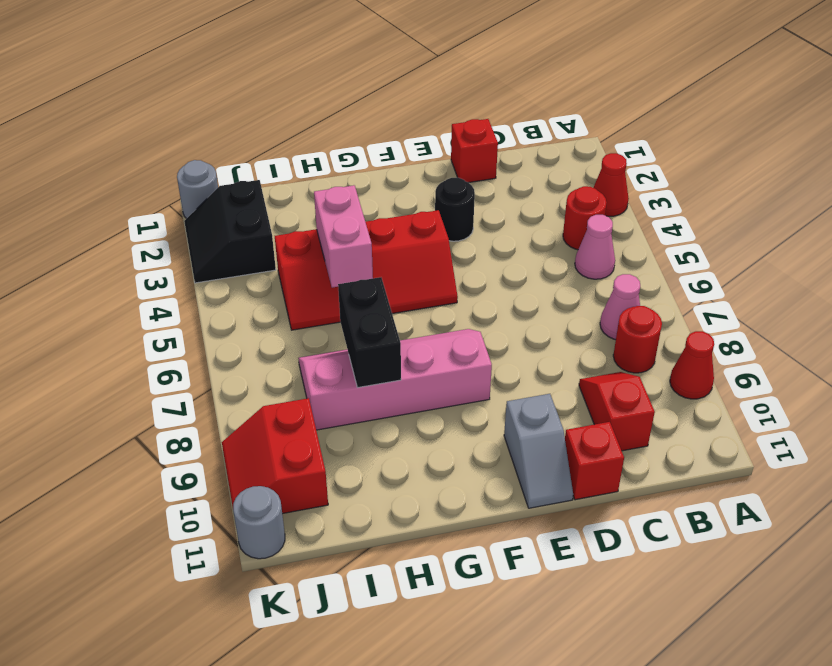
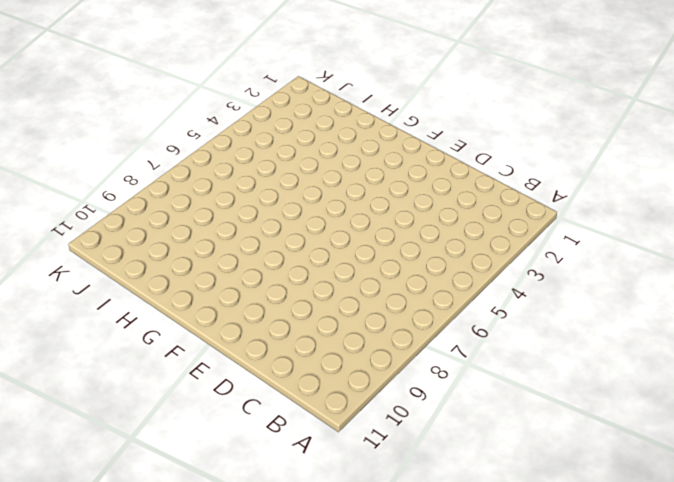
none -> red 1x1 cone [593,153,629,216]
none -> red 1x1 cone [670,331,714,399]
none -> red 1x1 round brick [563,186,607,250]

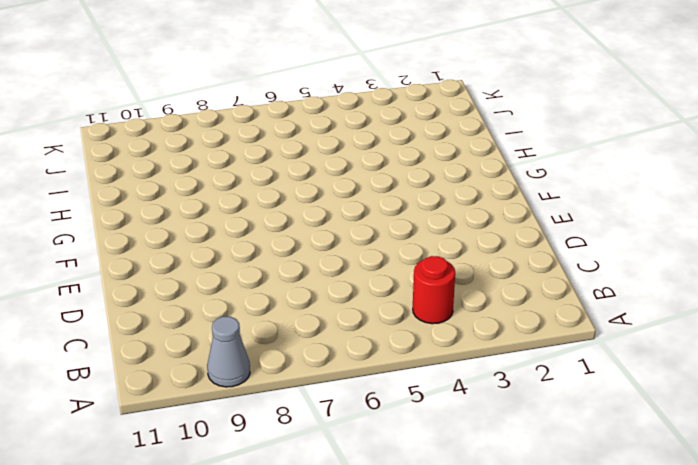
grey 1x1 cone [207,317,250,387] -> red 1x1 cone [670,331,714,399]
none -> red 1x1 cone [593,153,629,216]
none -> pink 1x1 cone [575,215,615,279]
none -> pink 1x1 cone [600,274,640,340]

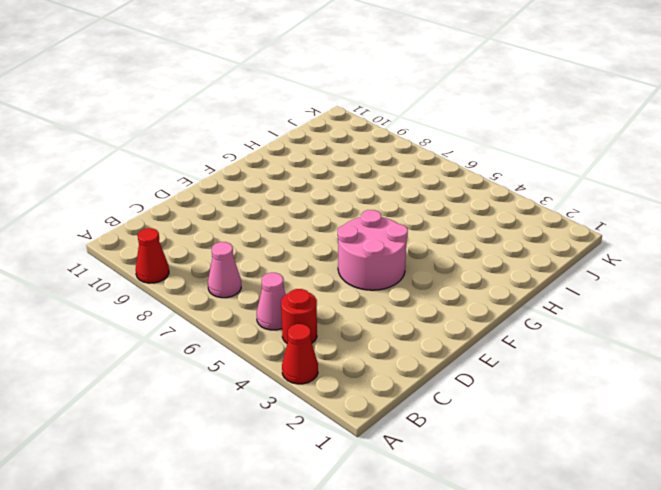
pink 2x2 round brick [337,210,408,290] -> red 2x4 slope [275,210,458,330]
none -> red 1x1 round brick [613,306,662,373]
none -> red 1x2 slope [579,372,655,451]
none -> red 1x1 brick [451,119,498,183]

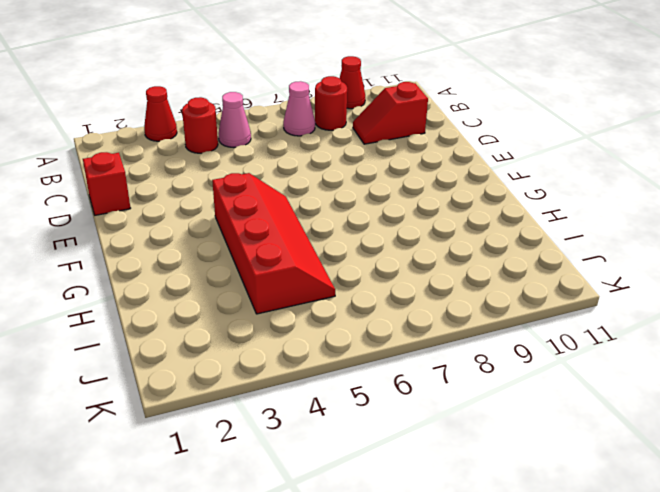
none -> red 1x1 brick [565,422,624,500]
none -> black 1x1 round brick [435,178,475,241]
none -> grey 1x2 slope [504,394,573,508]

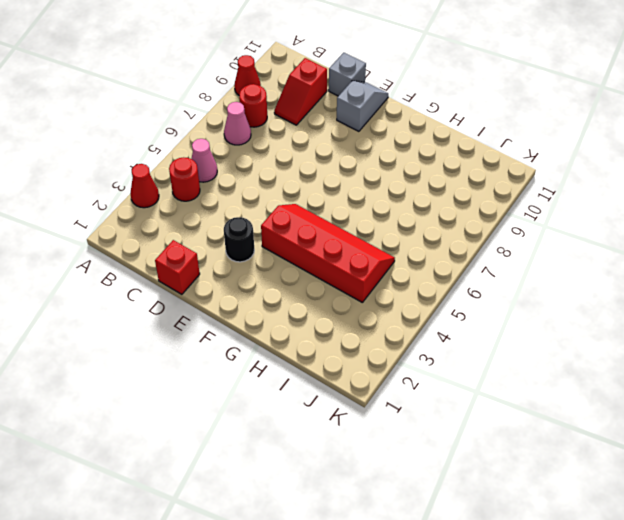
grey 1x1 brick [329,53,366,96] -> red 1x1 brick [565,422,624,500]
none -> pink 2x4 slope [298,329,492,430]
none -> black 2x2 slope [184,180,276,283]
none -> red 2x2 slope [222,398,328,514]

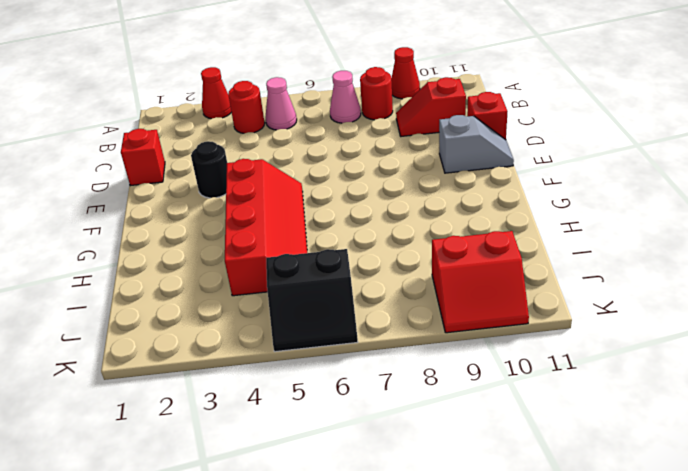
black 2x2 slope [266,249,358,352] -> black 2x2 slope moved to [184,180,276,283]
none -> pink 2x4 slope [298,329,492,430]
none -> grey 1x1 round brick [177,160,218,219]
none -> grey 1x1 round brick [233,486,285,559]

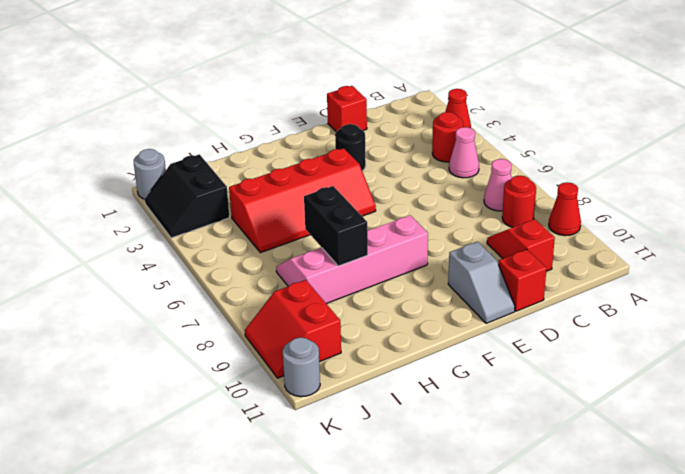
none -> pink 1x2 brick [314,185,373,288]

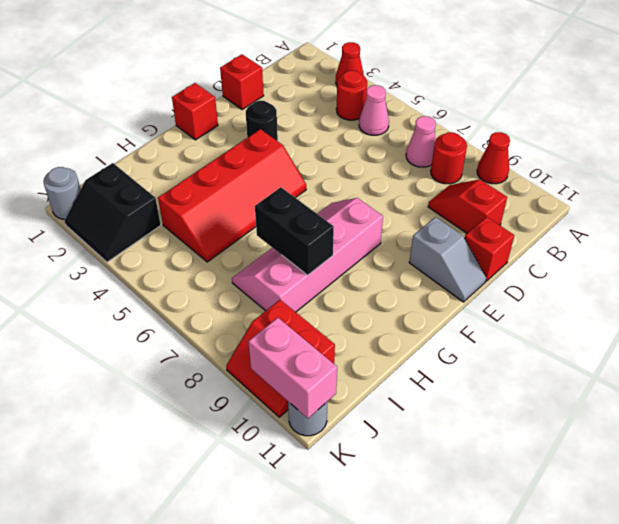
red 1x1 brick [172,83,218,140] -> none
pink 1x2 brick [248,318,337,419] -> pink 1x2 brick moved to [314,185,373,288]

